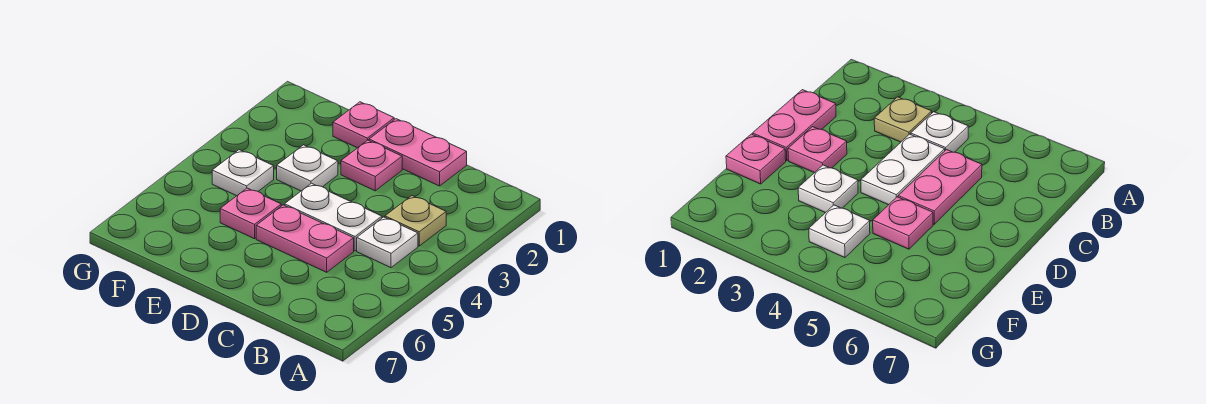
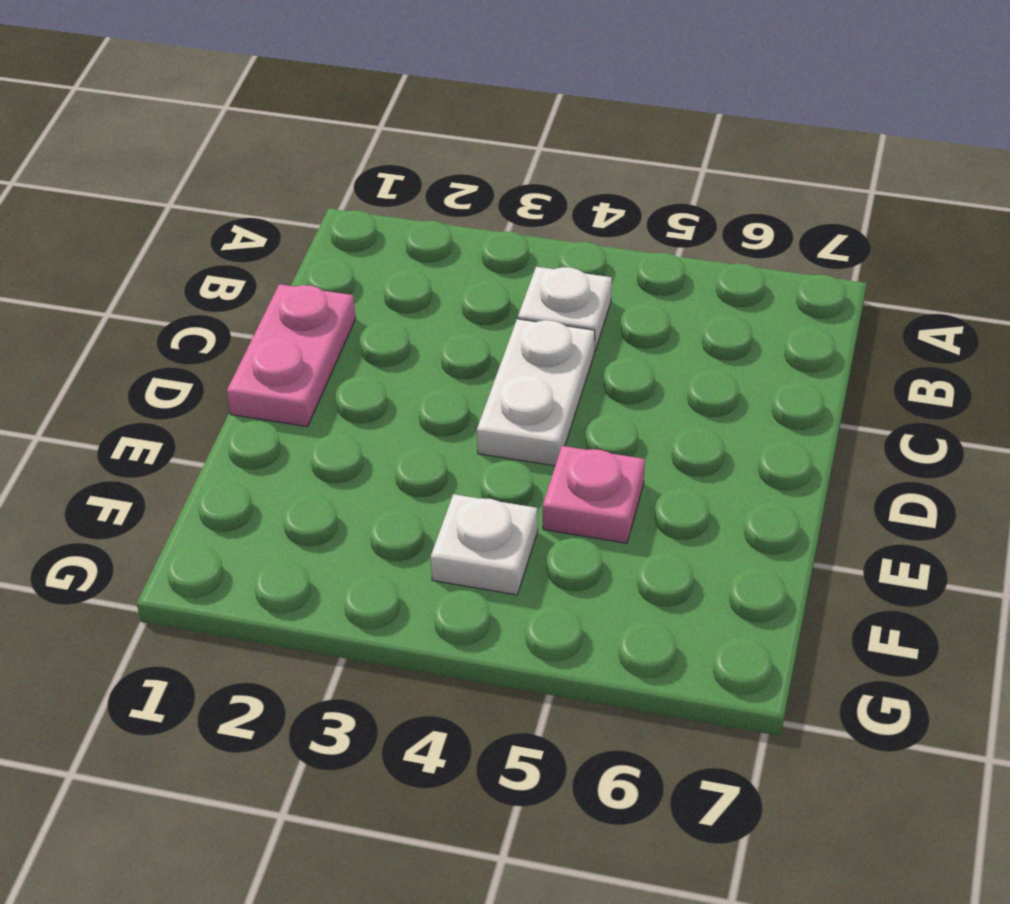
none -> tan 1x1 plate [385,196,446,246]
none -> pink 1x2 plate [256,205,354,272]

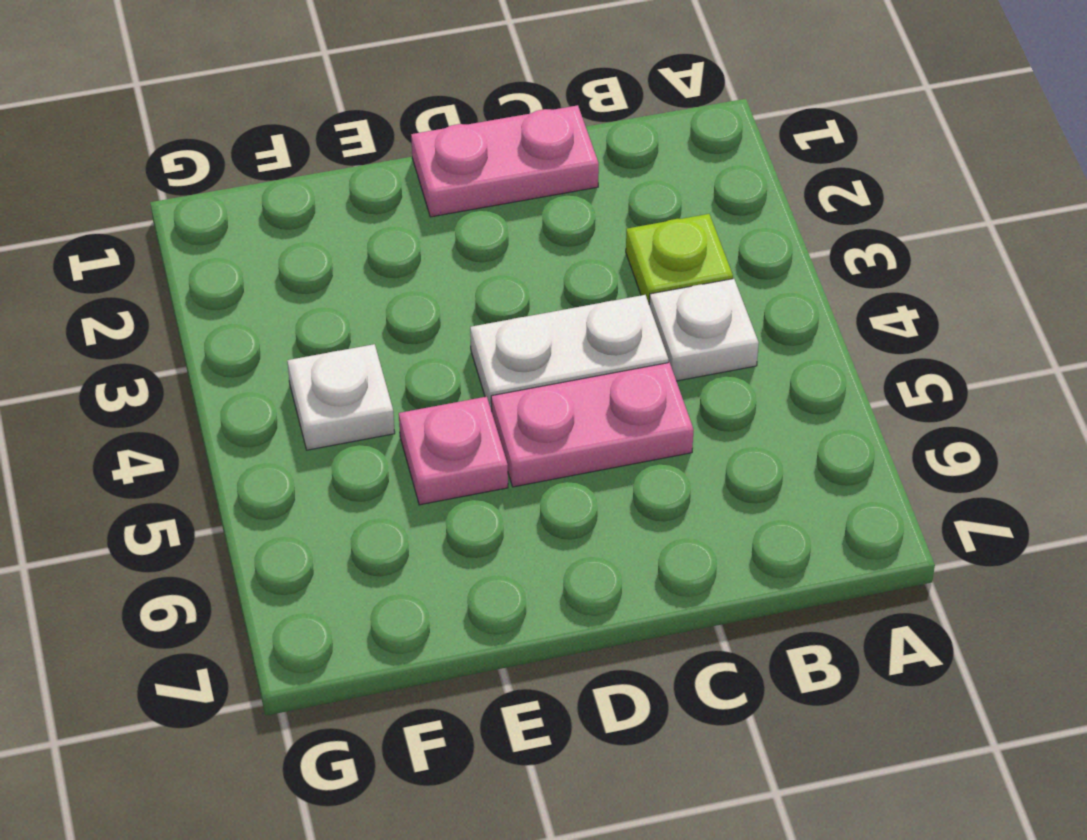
lime 1x1 plate [626,214,733,303] -> tan 1x1 plate [385,196,446,246]
none -> pink 1x1 plate [341,140,402,191]
none -> pink 1x1 plate [333,102,394,148]

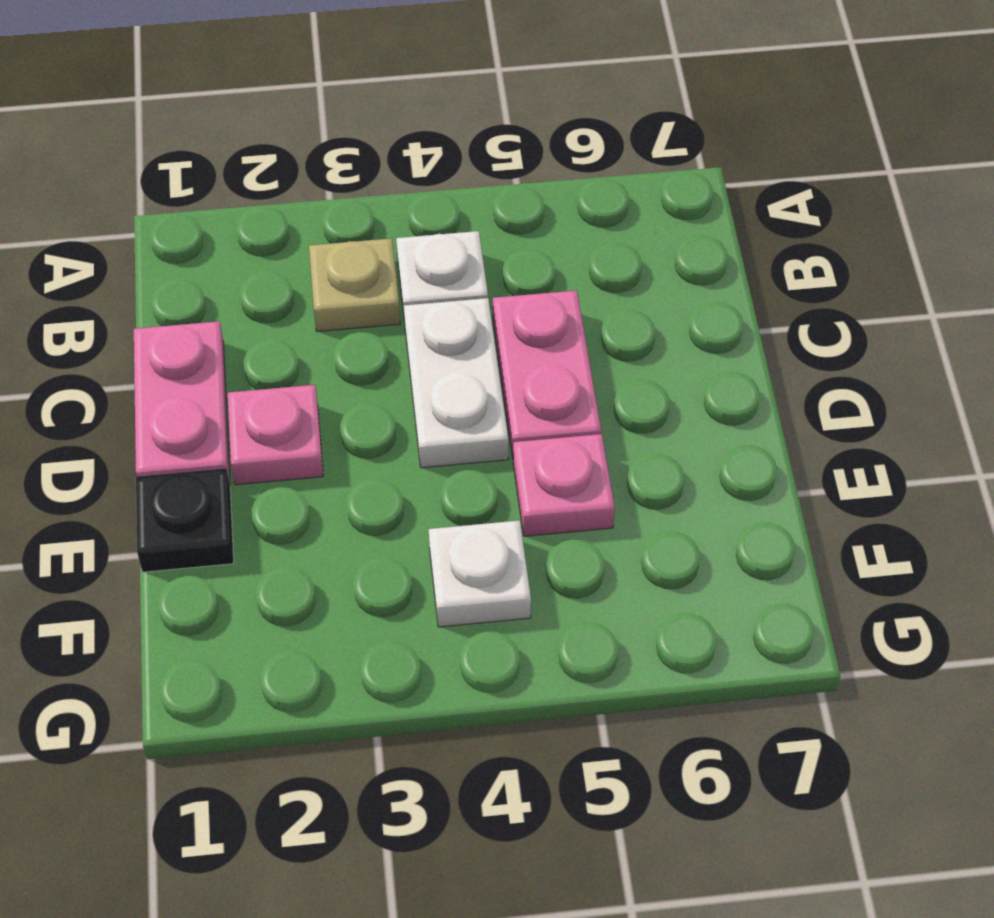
black 1x1 plate [136,468,234,572] -> pink 1x1 plate [333,102,394,148]
none -> white 1x1 plate [277,145,338,191]

